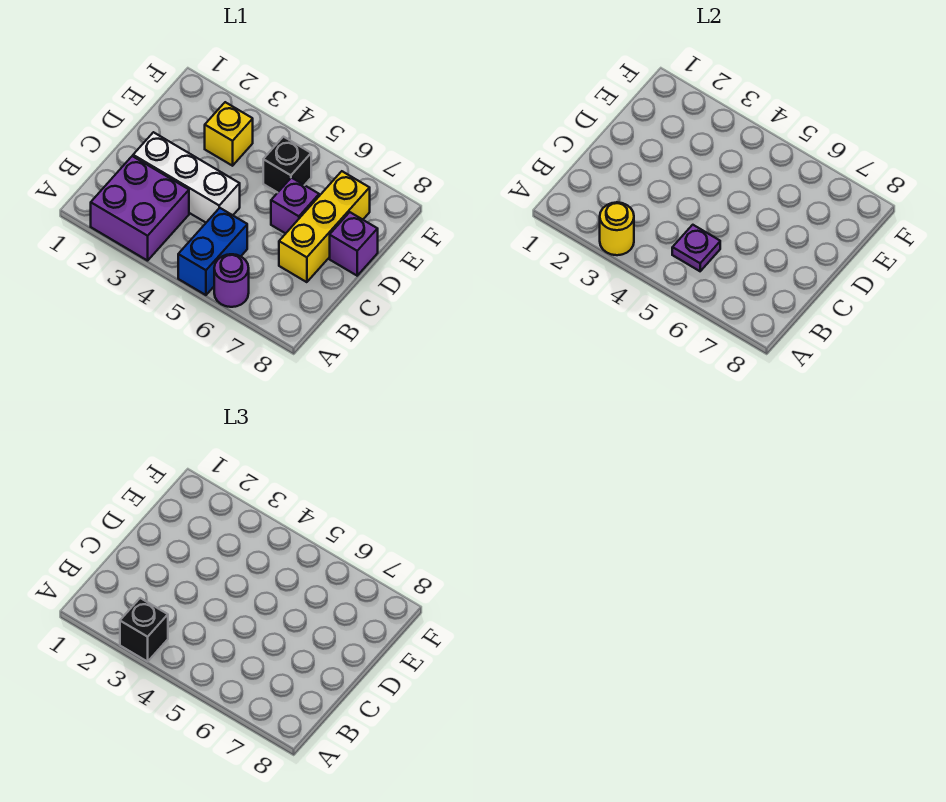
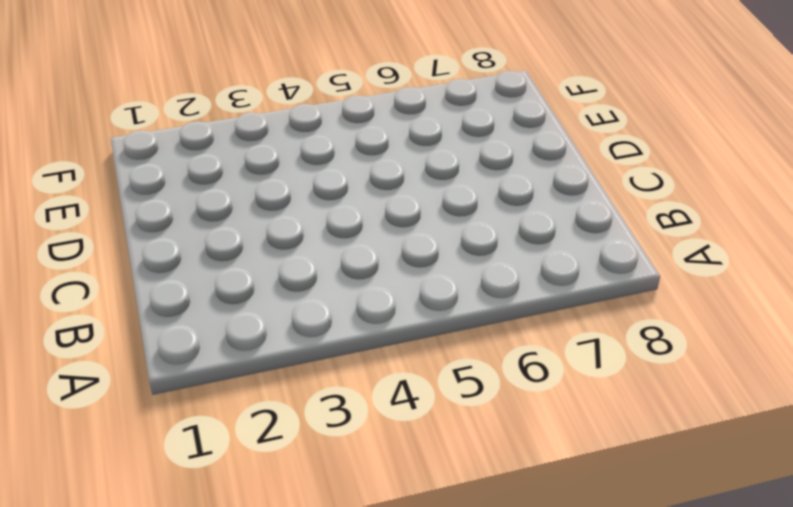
none -> purple 2x2 brick [91,156,189,261]
none -> blue 1x2 brick [178,208,247,295]
none -> purple 1x1 round brick [214,254,249,307]

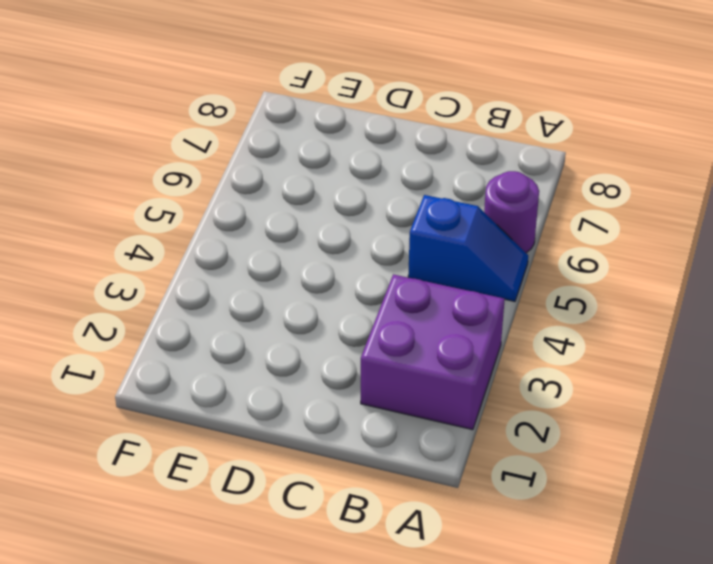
blue 1x2 slope [408,195,528,301] -> blue 1x2 brick [178,208,247,295]
none -> white 1x3 brick [133,132,240,222]
none -> yellow 1x3 brick [279,171,370,282]
none -> purple 1x1 brick [271,178,319,234]

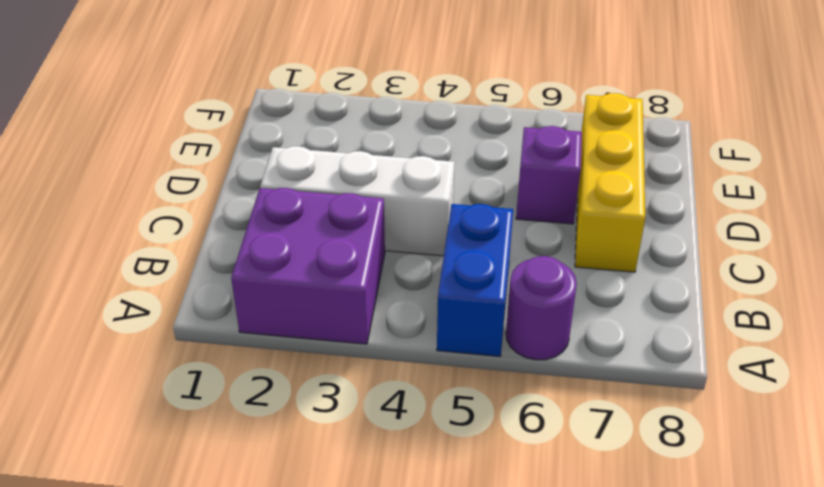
none -> purple 1x1 brick [330,212,378,276]
none -> yellow 1x1 brick [205,102,253,166]
none -> black 1x1 brick [263,137,311,193]

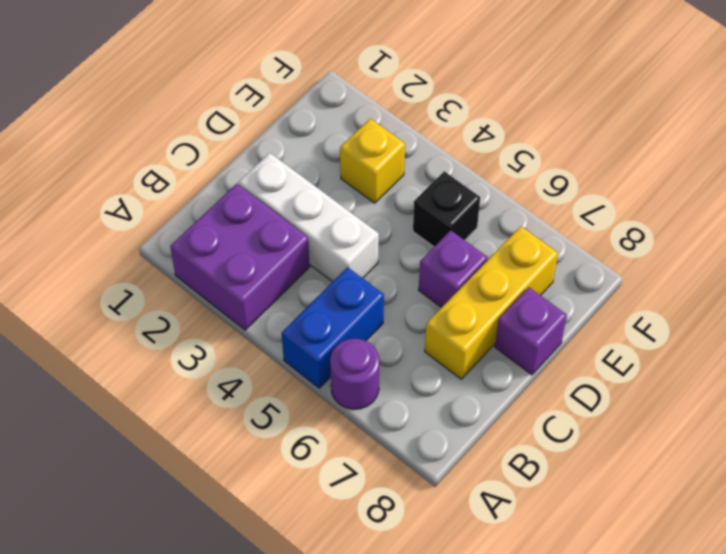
none -> yellow 1x1 round brick [600,202,634,255]
none -> purple 1x1 plate [672,225,720,271]
none -> black 1x1 brick [120,598,168,662]

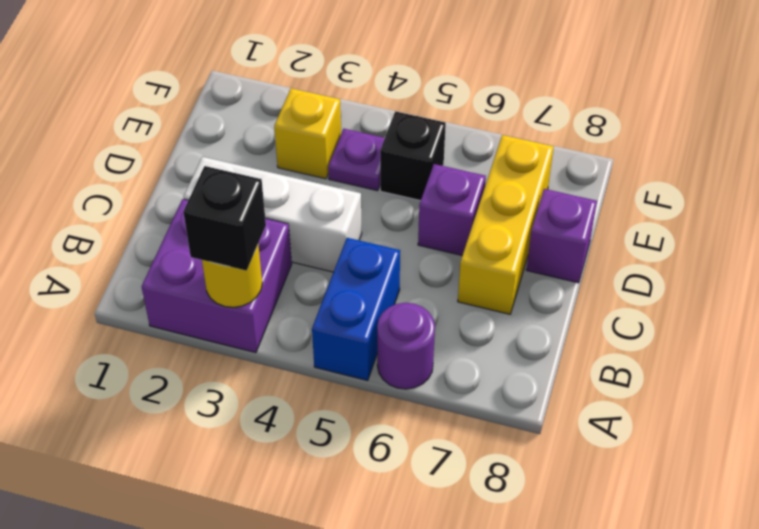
purple 1x1 plate [328,129,385,191] -> purple 1x1 plate moved to [672,225,720,271]

